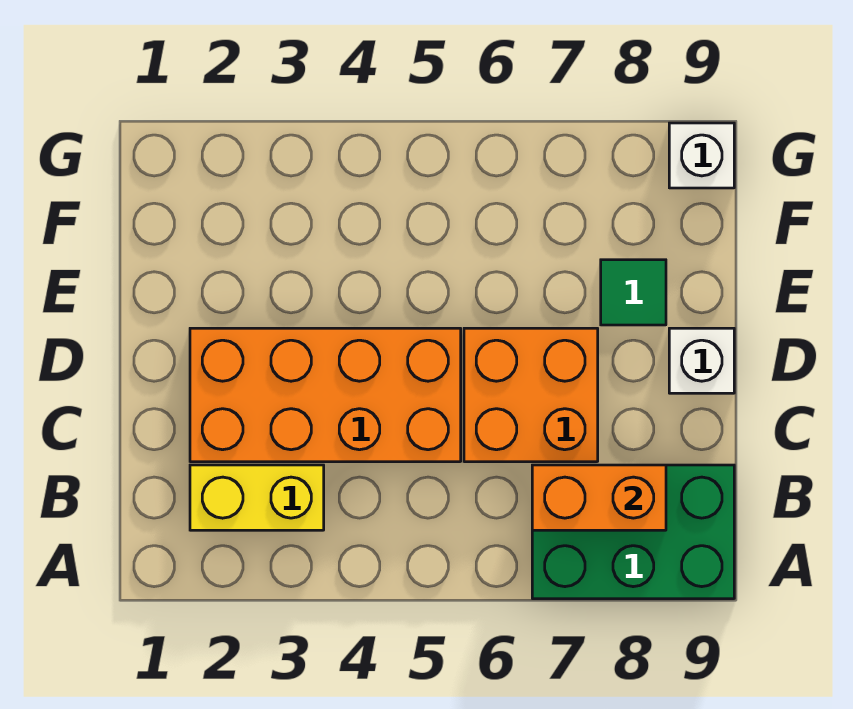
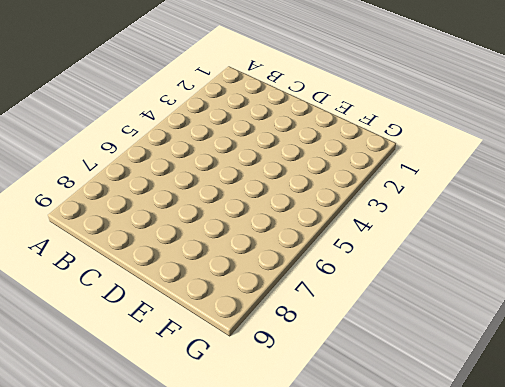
none -> green 2x3 brick [532,465,734,599]
none -> yellow 1x2 brick [190,465,324,530]

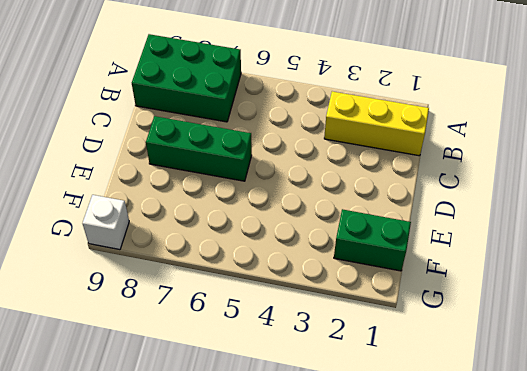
yellow 1x3 brick [324,91,429,156] -> yellow 1x2 brick [190,465,324,530]
green 1x3 brick [146,116,252,181] -> orange 2x2 brick [464,328,598,462]
green 1x2 brick [334,209,411,271] -> none
none -> orange 2x4 brick [190,328,461,462]
none -> white 1x1 brick [669,328,734,393]

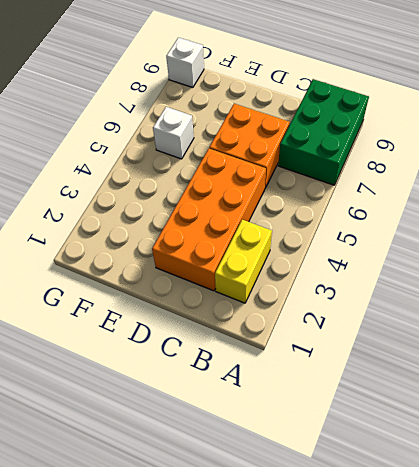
white 1x1 brick [153,107,194,159] -> white 1x1 brick moved to [669,328,734,393]
none -> green 1x1 tile [601,260,666,325]
none -> orange 1x2 brick [532,465,666,530]

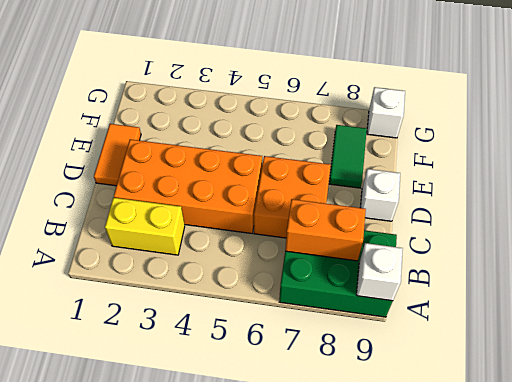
white 1x1 brick [357,243,403,301] -> none
orange 1x2 tile [94,124,141,186] -> none
green 1x2 tile [329,125,367,188] -> green 1x1 tile [601,260,666,325]

